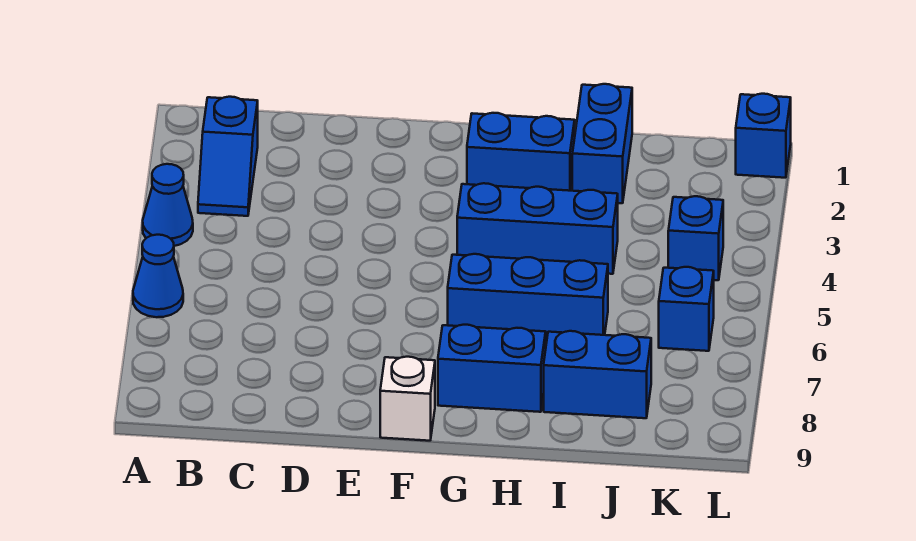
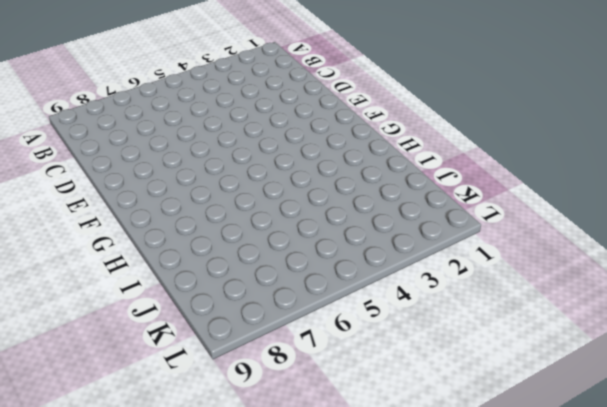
none -> blue 1x1 cone [143,164,193,246]
none -> blue 1x1 cone [133,235,183,317]
none -> blue 1x2 slope [198,97,258,216]

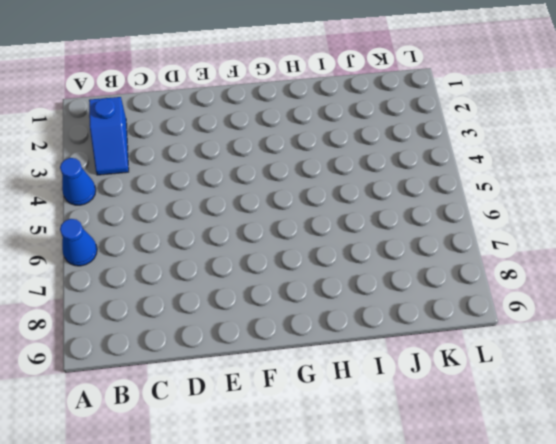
none -> white 1x1 brick [380,357,435,441]
none -> blue 1x2 brick [467,113,575,191]
none -> blue 1x3 brick [457,183,618,274]

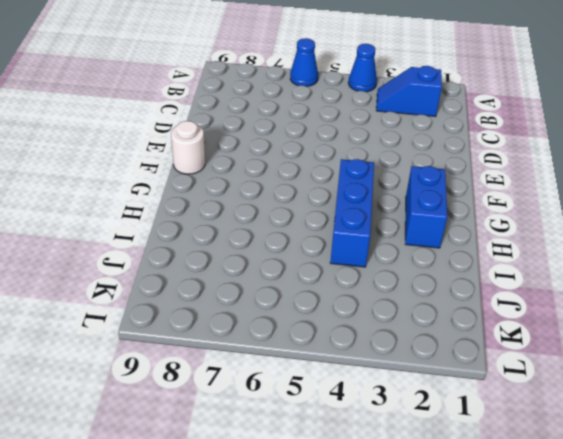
white 1x1 round brick [171,121,205,174] -> white 1x1 brick [380,357,435,441]
none -> blue 1x3 brick [448,254,608,341]
none -> blue 1x2 brick [438,325,546,412]
none -> blue 1x2 brick [572,84,632,203]

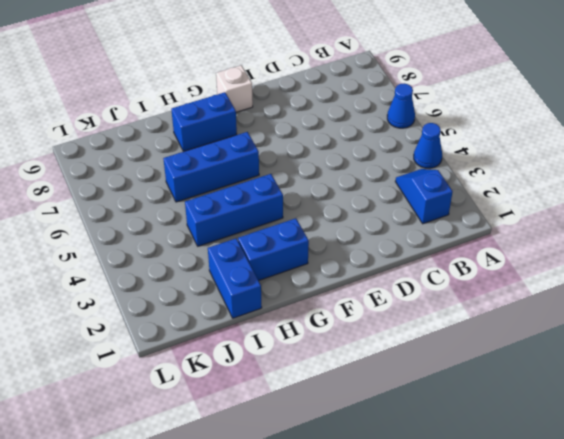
none -> blue 1x2 brick [544,331,651,418]
none -> blue 1x1 brick [668,196,723,280]
none -> blue 1x1 brick [659,267,714,351]

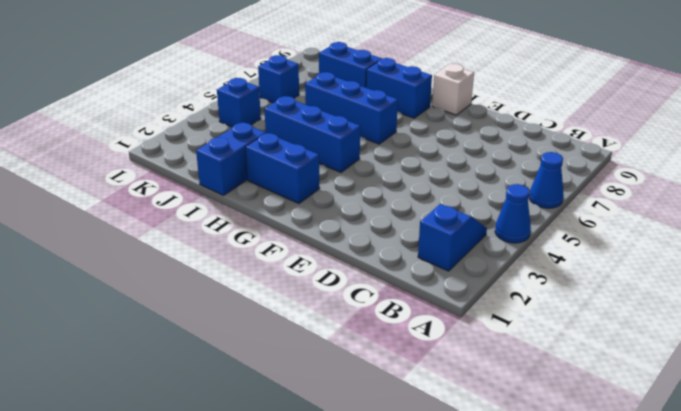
none -> blue 1x1 brick [736,94,791,178]

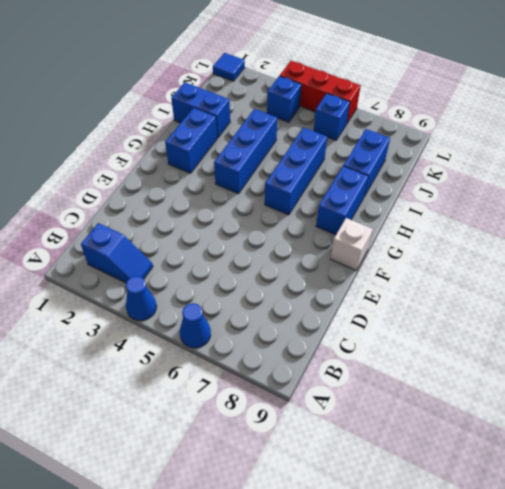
blue 1x1 tile [213,53,245,81] -> blue 1x1 brick [736,94,791,178]
red 1x3 brick [280,61,361,123] -> none

